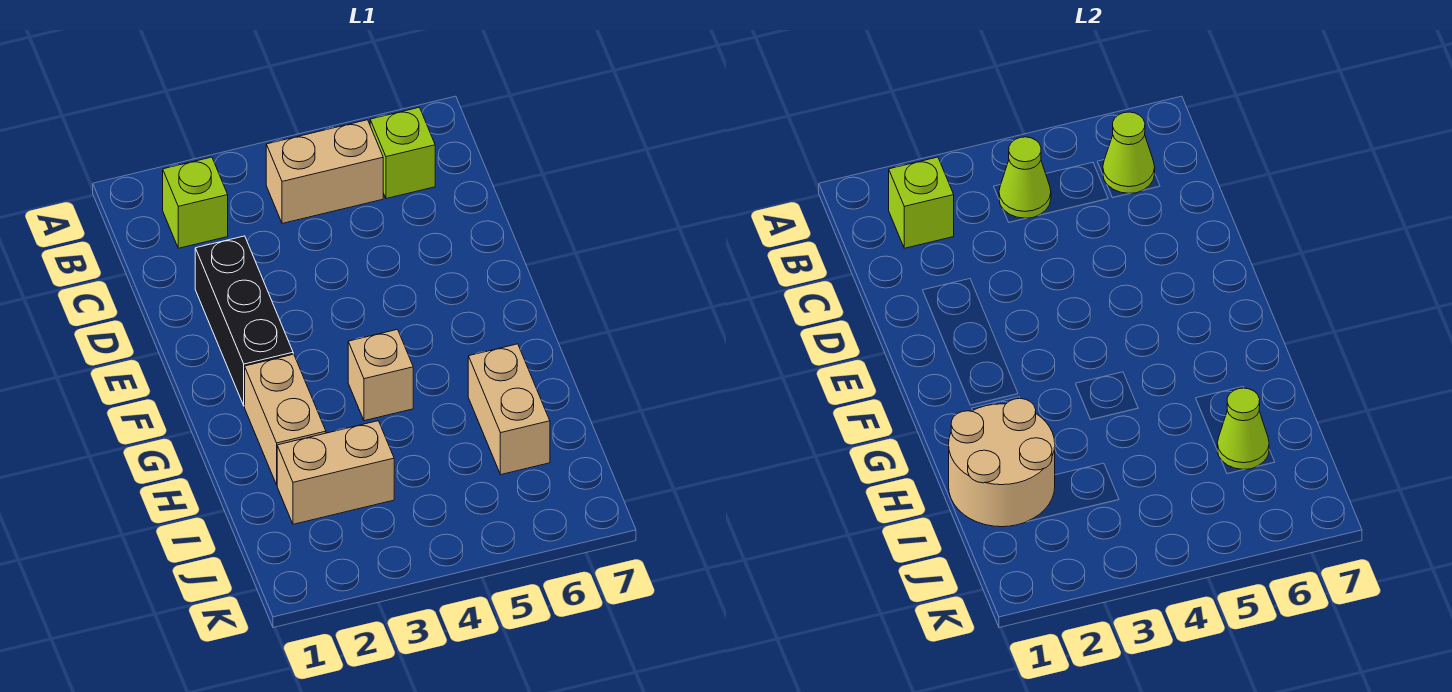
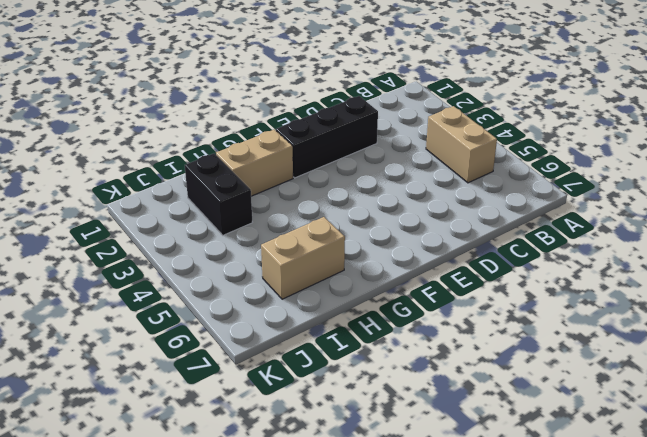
black 1x2 brick [185,153,252,235] -> tan 1x2 brick [277,421,394,524]
none -> lime 1x1 brick [163,157,228,248]
none -> lime 1x1 brick [370,107,435,199]
none -> tan 1x1 brick [348,329,413,421]

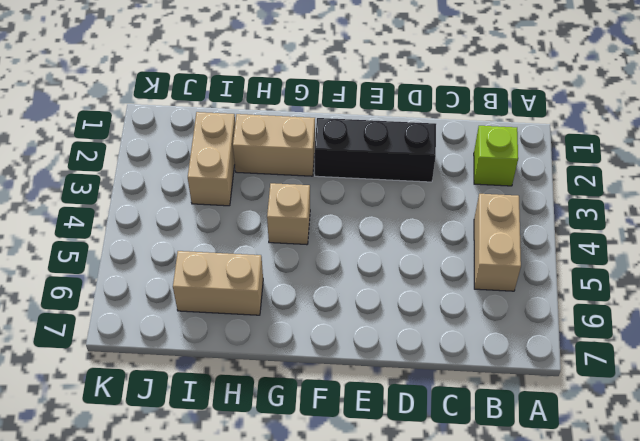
none -> lime 1x1 brick [370,107,435,199]
none -> lime 1x1 brick [889,157,954,248]
none -> lime 1x1 cone [999,137,1051,218]

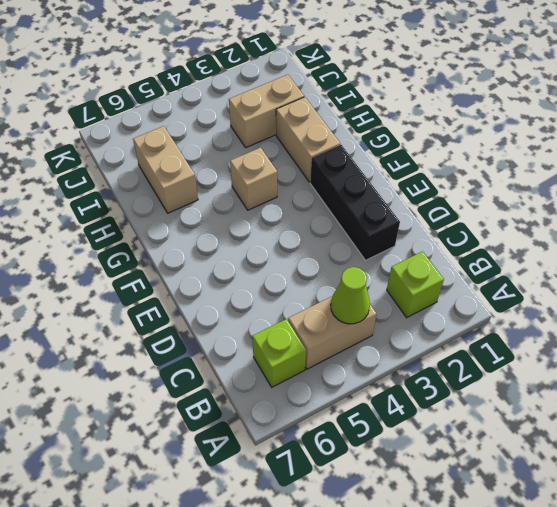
none -> lime 1x1 brick [889,157,954,248]
none -> lime 1x1 cone [1103,112,1155,193]
none -> tan 2x2 round brick [949,399,1055,527]

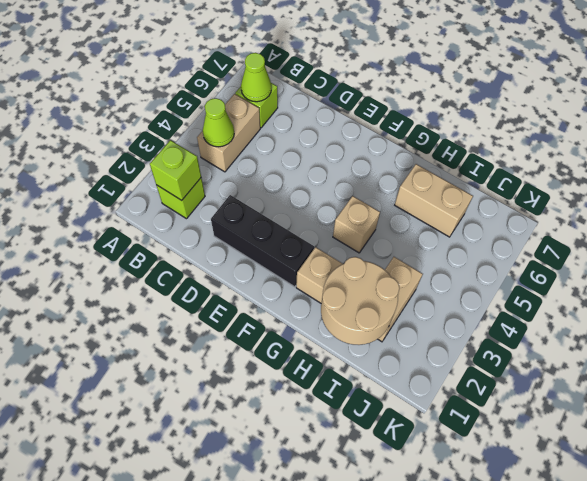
none -> lime 1x1 cone [1217,388,1269,469]

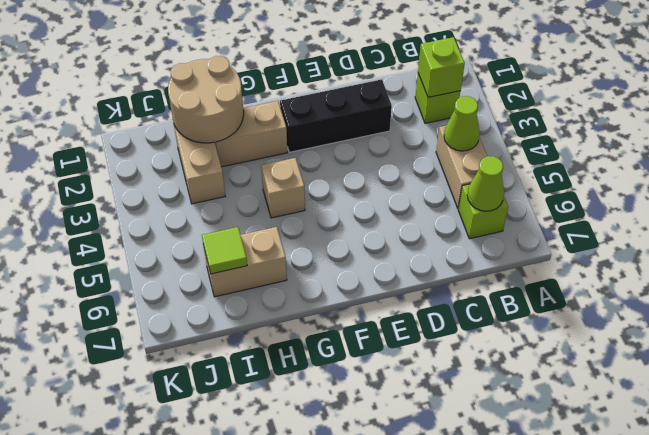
lime 1x1 tile [202,227,247,274] -> lime 1x1 cone [1217,388,1269,469]

